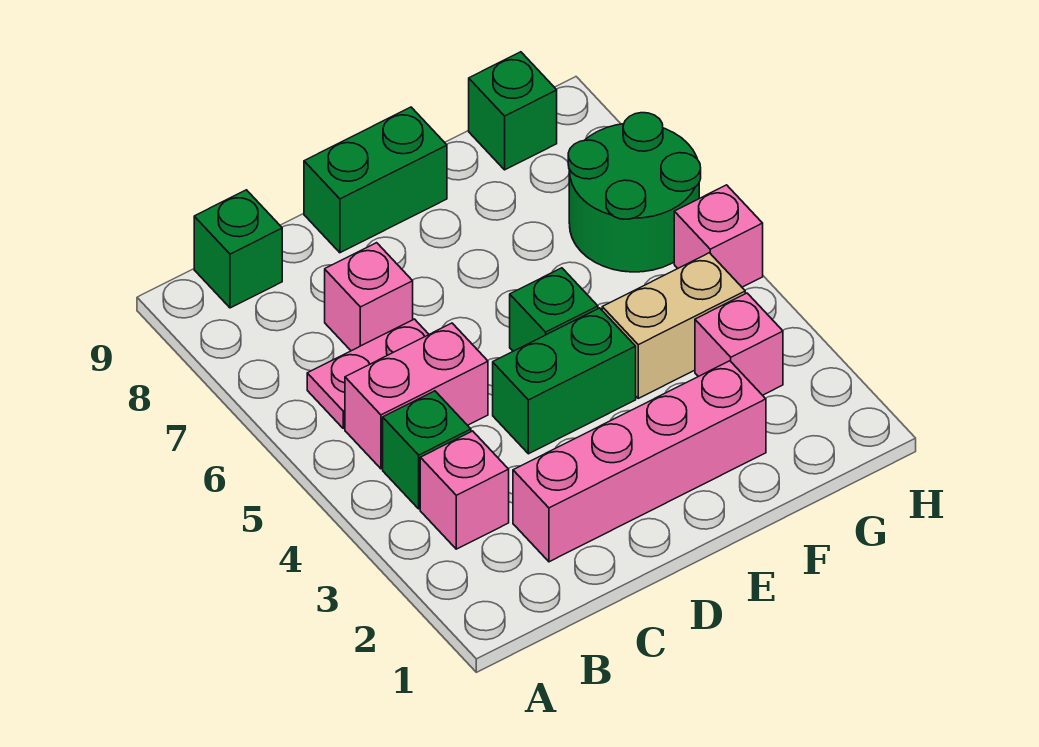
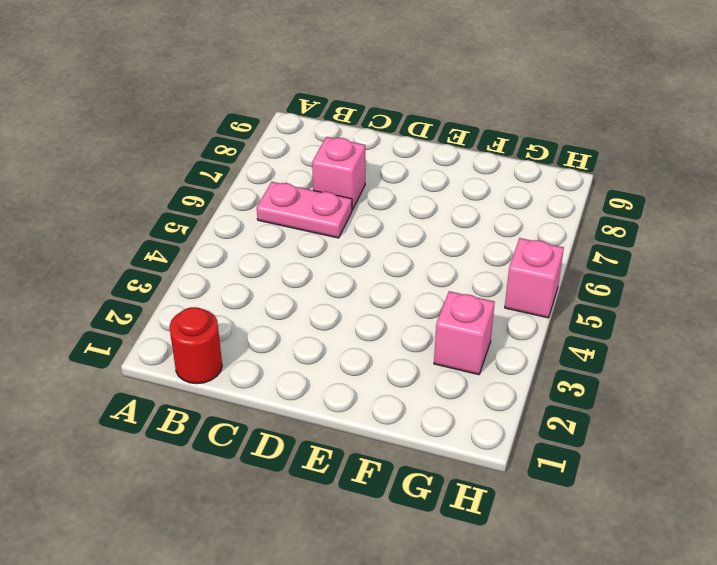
red 1x1 round brick [170,307,222,384] -> none
none -> pink 1x1 brick [420,431,509,549]
none -> green 1x1 brick [383,391,471,509]
none -> pink 1x2 brick [345,323,488,469]

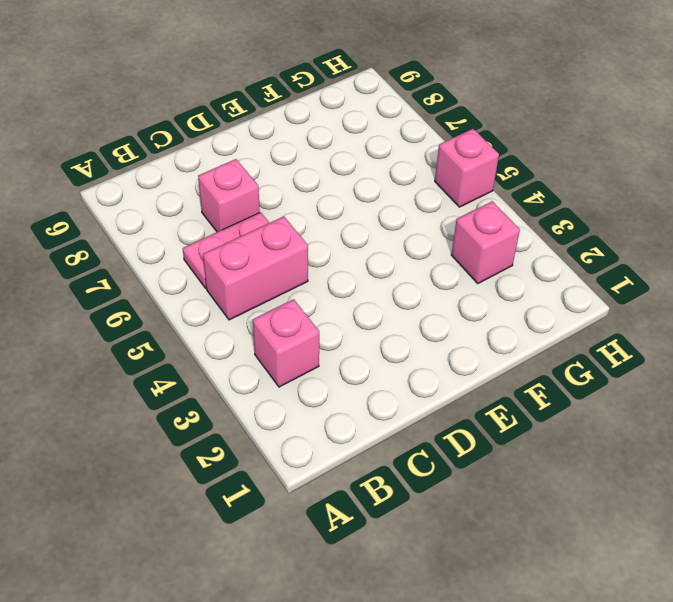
none -> green 1x1 brick [383,391,471,509]
none -> green 1x1 brick [194,190,282,308]
none -> pink 1x4 brick [513,361,766,562]

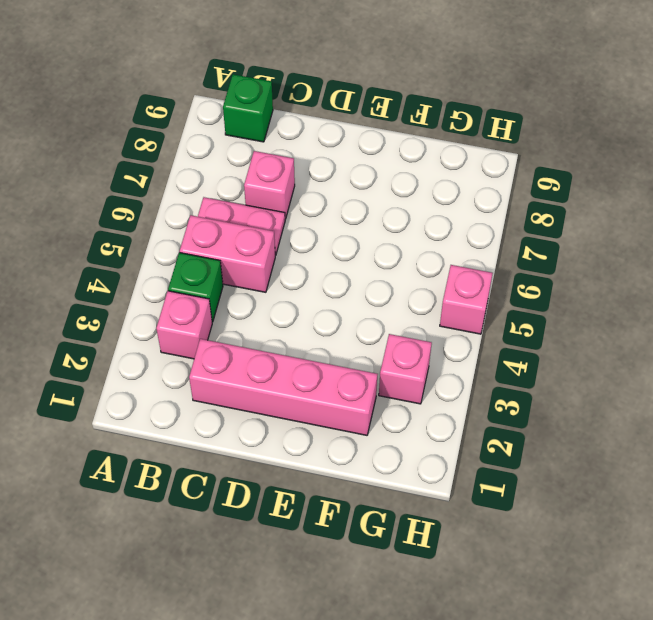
none -> green 1x2 brick [493,308,636,454]
none -> green 1x2 brick [304,107,447,253]
none -> green 1x1 brick [510,268,598,351]

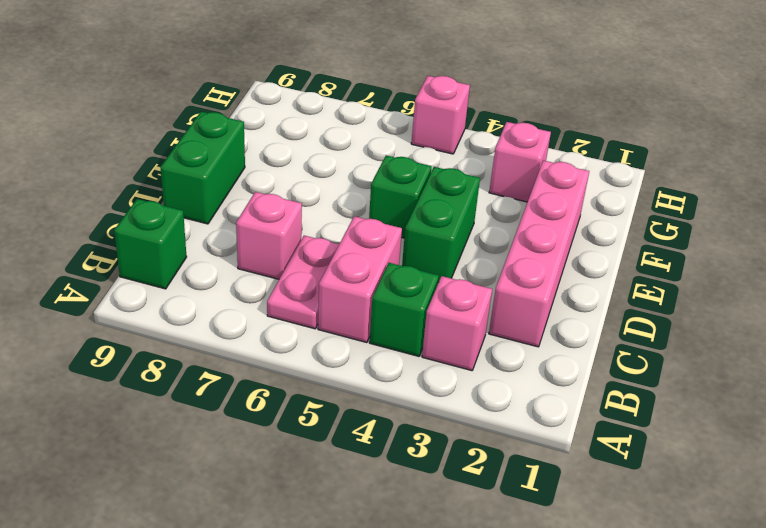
none -> tan 1x2 brick [602,253,745,398]
none -> green 2x2 round brick [568,113,701,272]
none -> green 1x1 brick [469,52,557,170]

